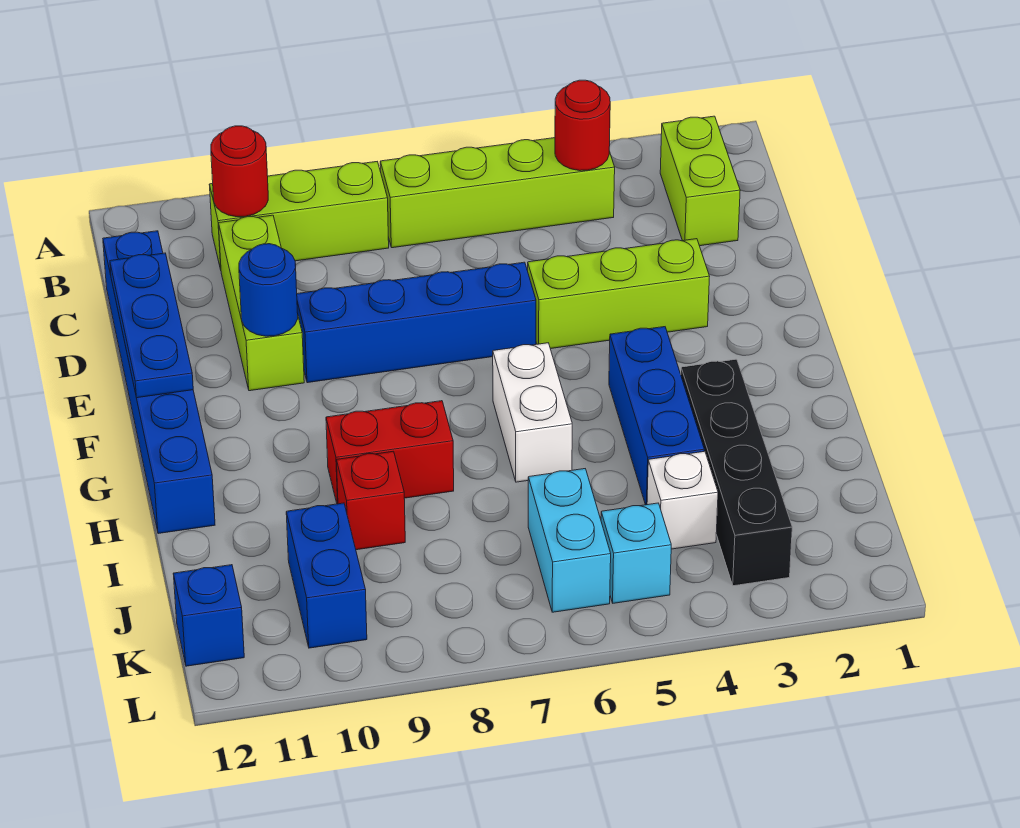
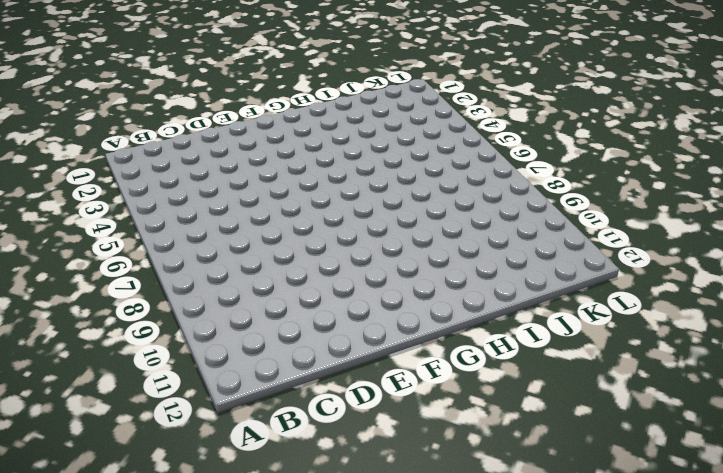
none -> lime 1x2 brick [660,116,740,246]
none -> lime 1x4 brick [380,138,615,248]
none -> lime 1x3 brick [209,162,389,269]

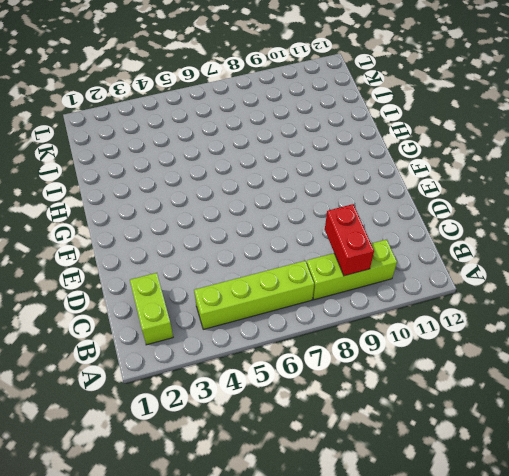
red 1x2 brick [325,204,374,276] -> red 1x2 brick turned to [326,401,454,504]
none -> lime 1x3 brick [219,215,304,391]
none -> blue 1x6 brick [103,231,215,534]
none -> lime 1x3 brick [528,239,710,349]

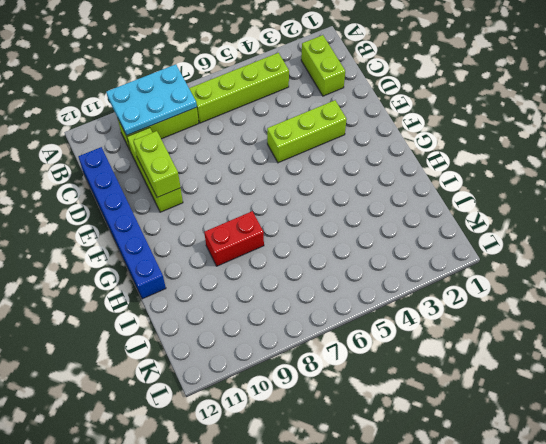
cyan 2x3 plate [106,64,197,135] -> red 1x1 round brick [211,126,268,217]
lime 1x2 brick [134,131,181,198] -> blue 1x1 round brick [239,244,298,336]
none -> blue 1x4 brick [297,262,536,383]
none -> blue 1x3 brick [609,327,704,505]
none -> white 1x2 brick [493,343,572,482]

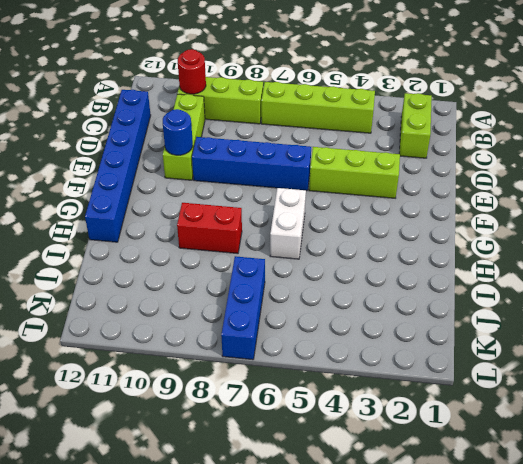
blue 1x3 brick [221,256,265,360] -> blue 1x3 brick moved to [609,327,704,505]
none -> black 1x4 brick [681,359,792,586]
none -> red 1x1 brick [337,451,405,550]
none -> white 1x1 brick [647,451,718,549]

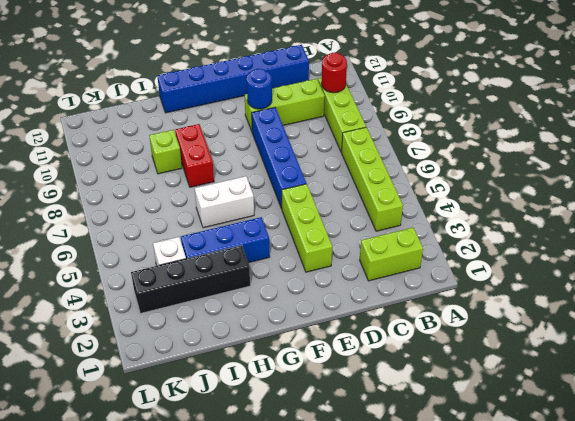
lime 1x1 brick [149,130,182,174] -> red 1x1 brick [337,451,405,550]
none -> cyan 1x2 brick [528,469,611,612]
none -> blue 1x2 brick [286,503,367,648]
none -> cyan 1x1 brick [601,503,671,603]

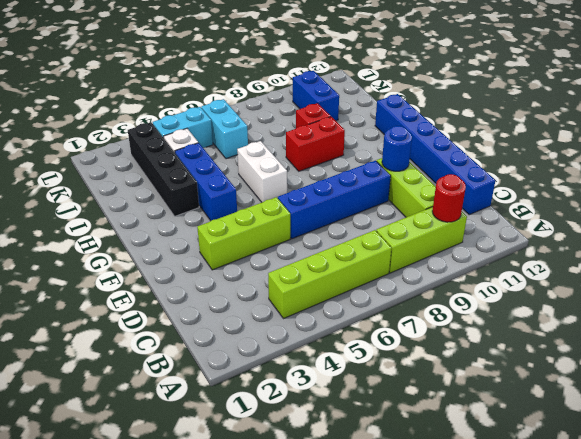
cyan 1x2 brick [153,107,213,148] -> cyan 1x1 brick [601,503,671,603]
none -> lime 1x2 brick [660,116,740,246]
none -> blue 1x1 brick [173,565,244,666]
none -> red 1x1 round brick [555,80,610,171]

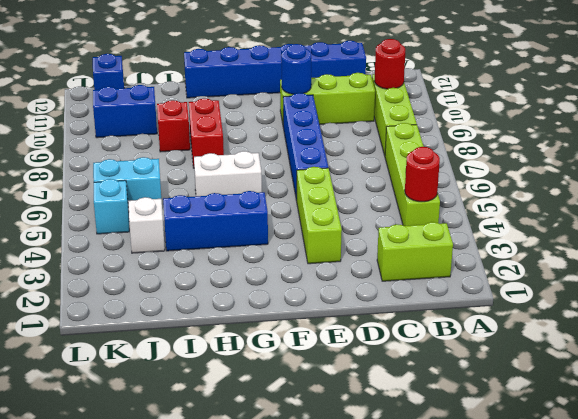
none -> black 1x4 brick [681,359,792,586]
none -> blue 1x3 plate [110,253,193,398]

